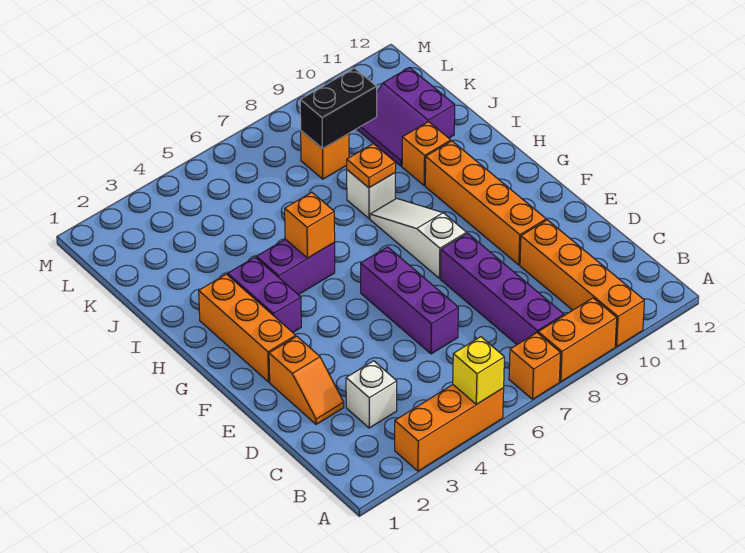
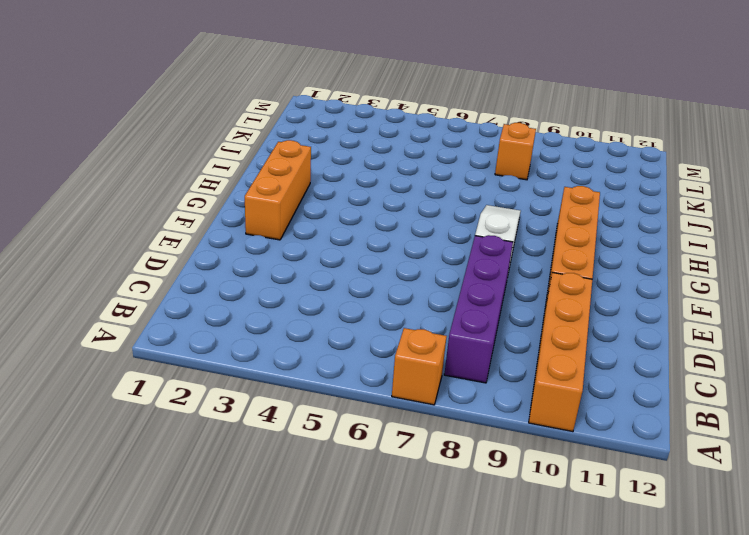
none -> orange 1x3 brick [395,385,504,471]
none -> orange 1x2 brick [538,298,617,382]
none -> white 1x1 brick [346,361,397,428]

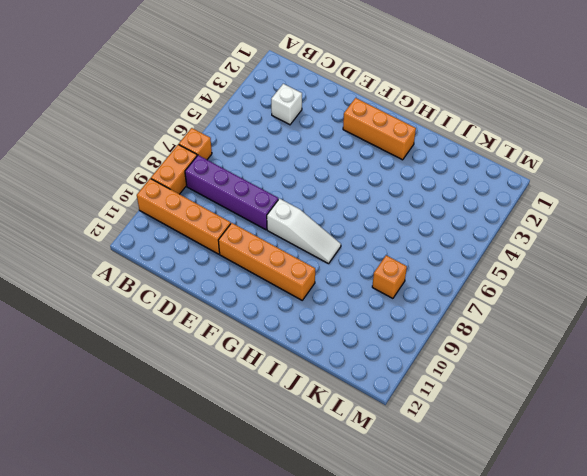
none -> orange 1x3 brick [395,385,504,471]
none -> orange 1x2 slope [269,336,344,424]
none -> purple 1x3 brick [361,247,458,354]

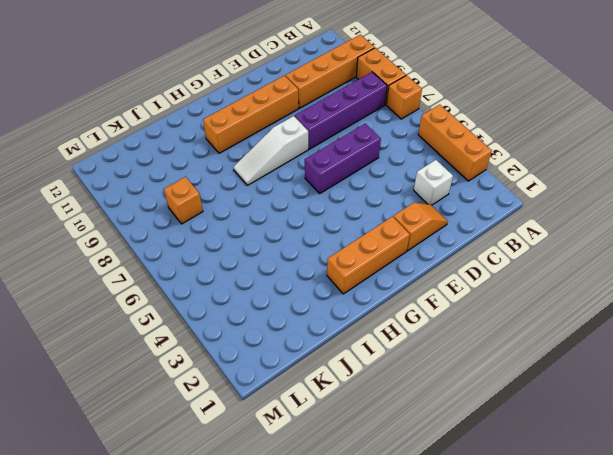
none -> purple 1x2 brick [228,257,301,332]
none -> purple 1x2 brick [257,239,335,295]
none -> white 1x1 brick [347,170,395,218]

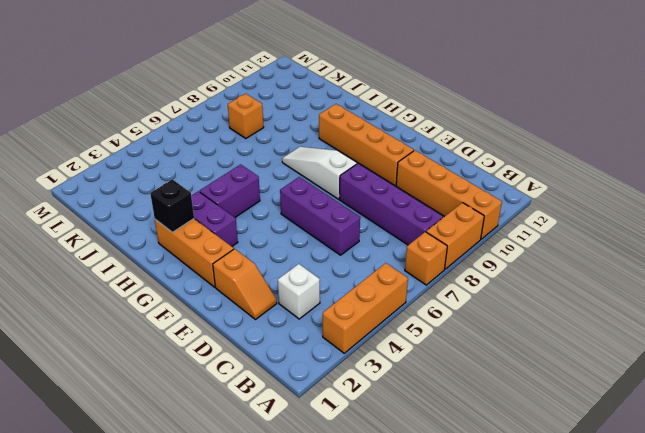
black 1x1 brick [150,180,194,232] -> none
none -> white 1x1 brick [347,170,395,218]
none -> orange 1x1 brick [402,122,451,186]
none -> purple 2x2 slope [357,68,455,166]

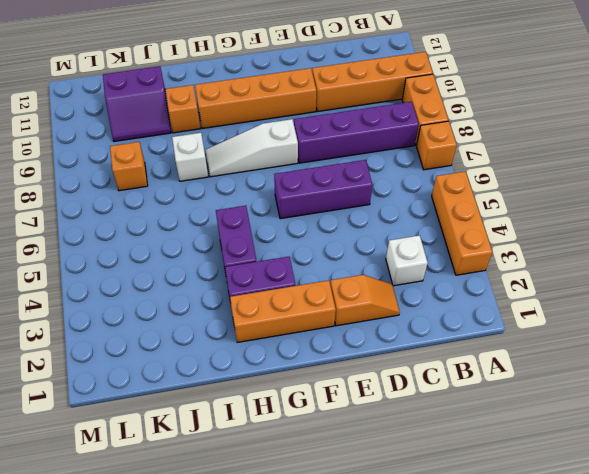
none -> yellow 1x1 brick [453,337,504,405]
none -> orange 1x1 brick [285,192,335,258]
none -> orange 1x1 plate [347,144,396,188]

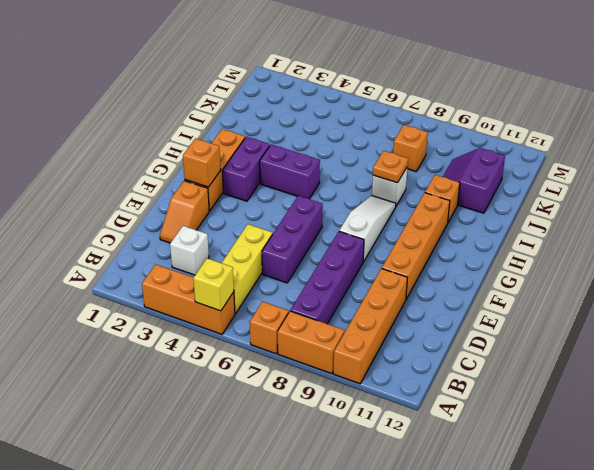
yellow 1x3 brick [222,224,273,314] -> none
orange 1x1 brick [183,138,221,187] -> orange 1x1 brick moved to [285,192,335,258]
none -> black 1x2 brick [300,68,377,149]

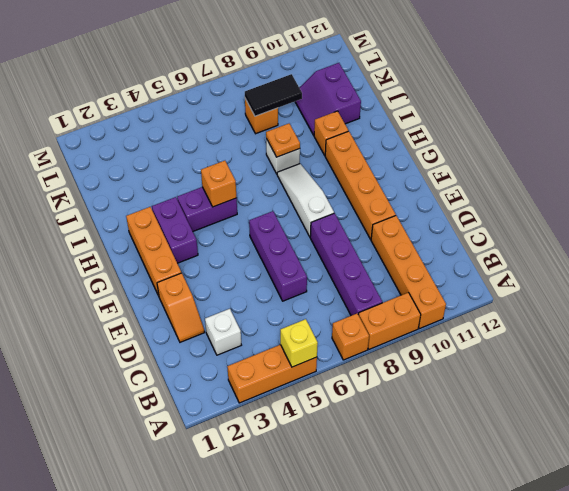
black 1x2 tile [245,74,302,116] -> black 1x2 brick [300,68,377,149]

